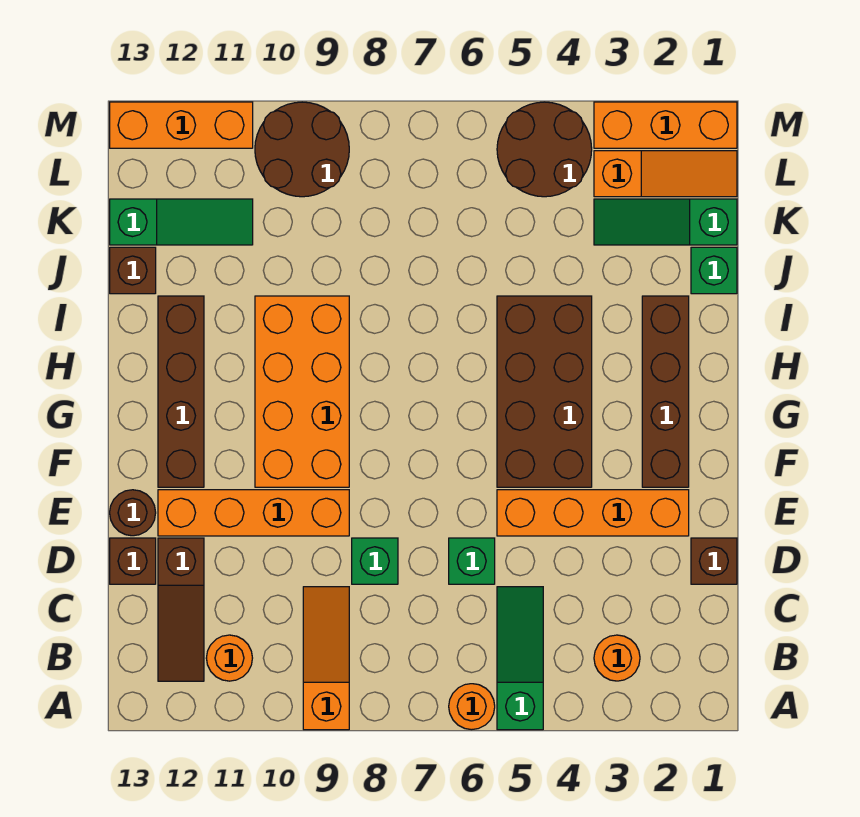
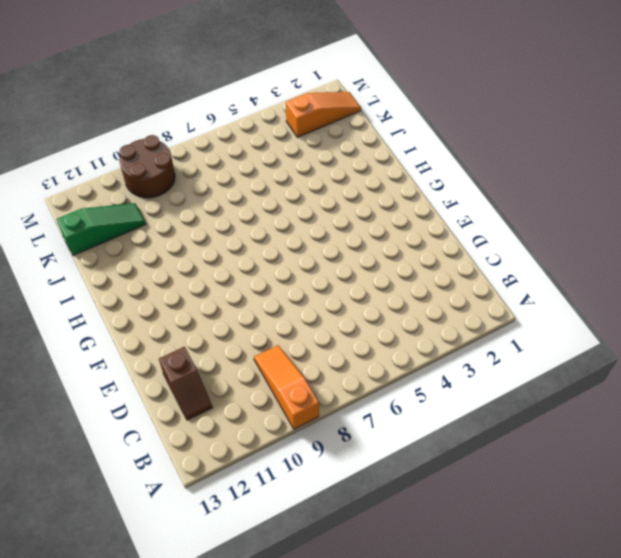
brown 1x2 slope [159,347,213,420] -> brown 1x3 slope [158,538,204,681]
none -> green 1x3 slope [497,587,543,730]
none -> orange 1x1 round brick [449,684,495,730]
none -> orange 1x1 round brick [594,635,640,681]

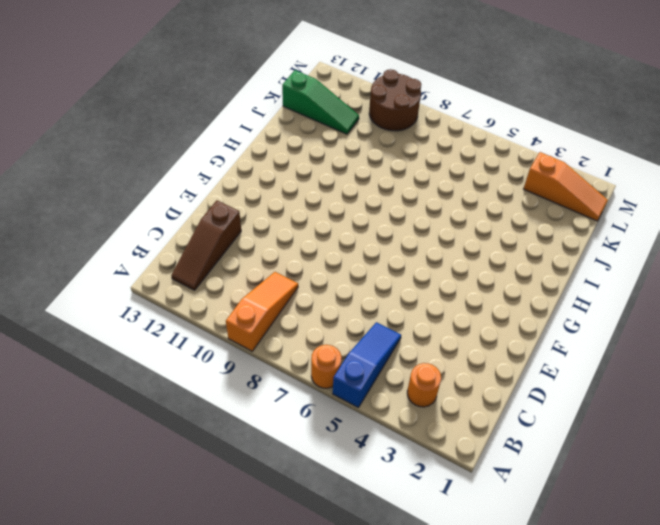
blue 1x3 slope [333,322,401,408] -> green 1x3 slope [497,587,543,730]
none -> orange 1x1 round brick [206,635,252,681]
none -> brown 1x1 brick [691,538,737,584]
none -> green 1x1 brick [449,538,495,584]

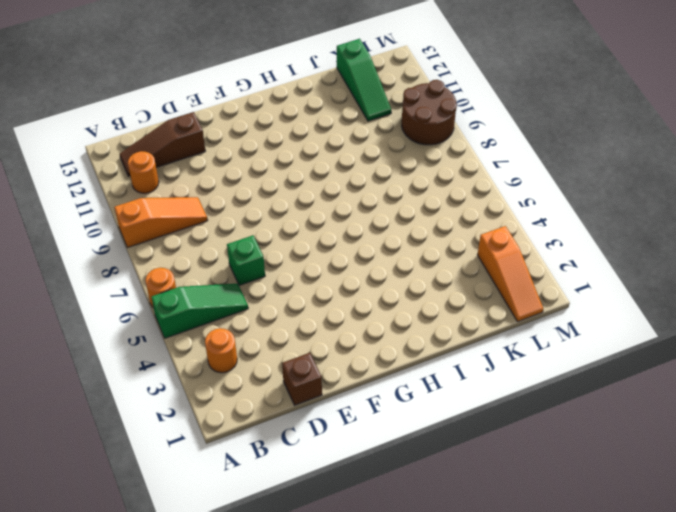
none -> green 1x1 brick [352,538,398,584]
none -> brown 1x1 brick [110,538,156,584]
none -> orange 1x4 brick [497,490,689,536]

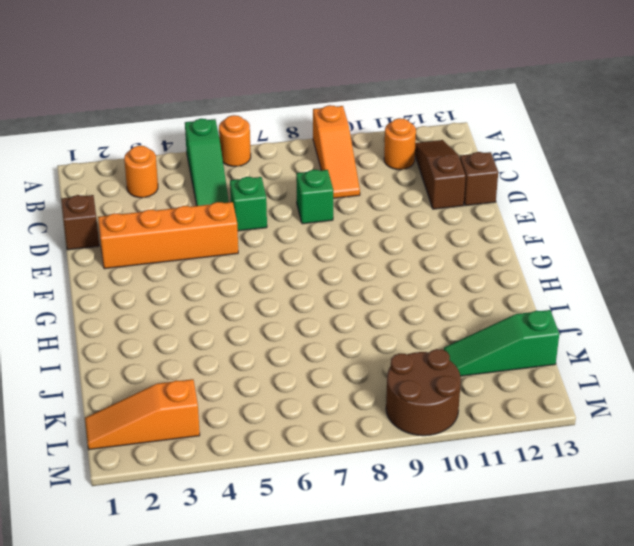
none -> orange 1x4 brick [158,490,349,536]
none -> brown 1x1 round brick [110,490,156,536]
none -> brown 1x4 brick [642,296,689,487]

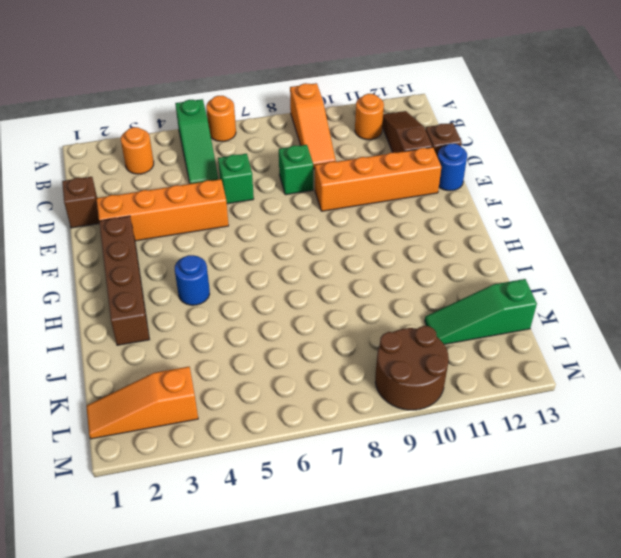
blue 1x1 round brick [437,144,467,191] -> brown 1x1 round brick [110,490,156,536]
blue 1x1 round brick [175,255,210,305] -> brown 2x4 brick [497,296,592,487]
none -> orange 2x4 brick [255,296,349,487]
none -> brown 1x4 brick [158,296,204,487]
none -> green 1x1 brick [691,247,737,294]

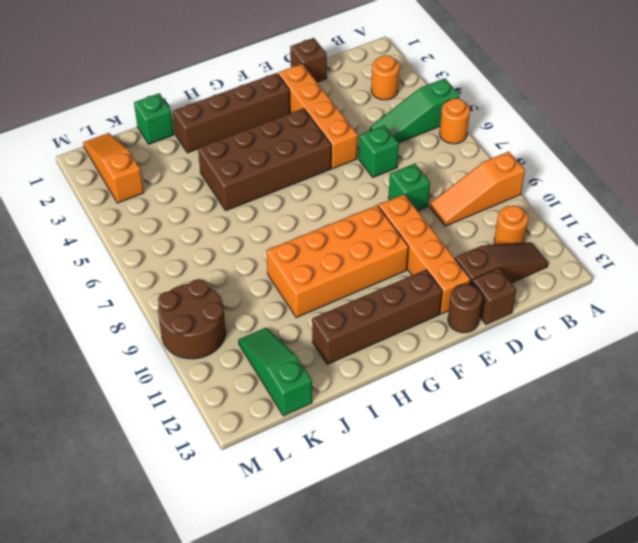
none -> brown 1x1 brick [110,247,156,294]
none -> green 1x3 slope [594,199,737,245]
none -> brown 2x2 round brick [497,102,592,197]

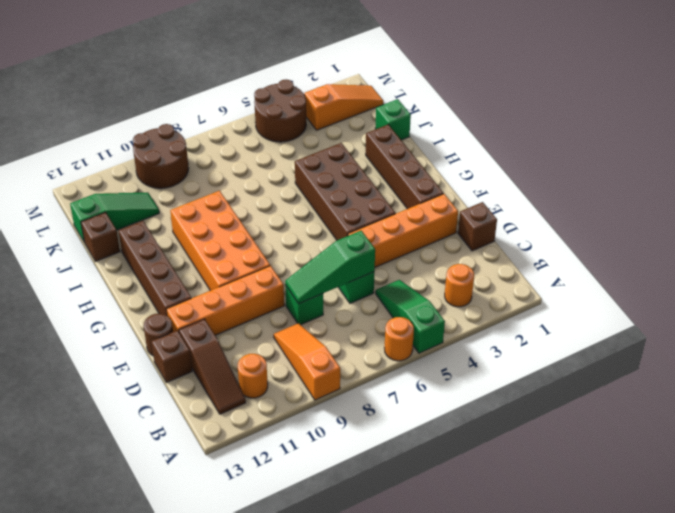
green 1x3 slope [285,231,375,304] -> green 1x3 slope moved to [594,199,737,245]
none -> orange 1x3 brick [594,102,737,148]
none -> orange 1x3 brick [110,102,253,148]

